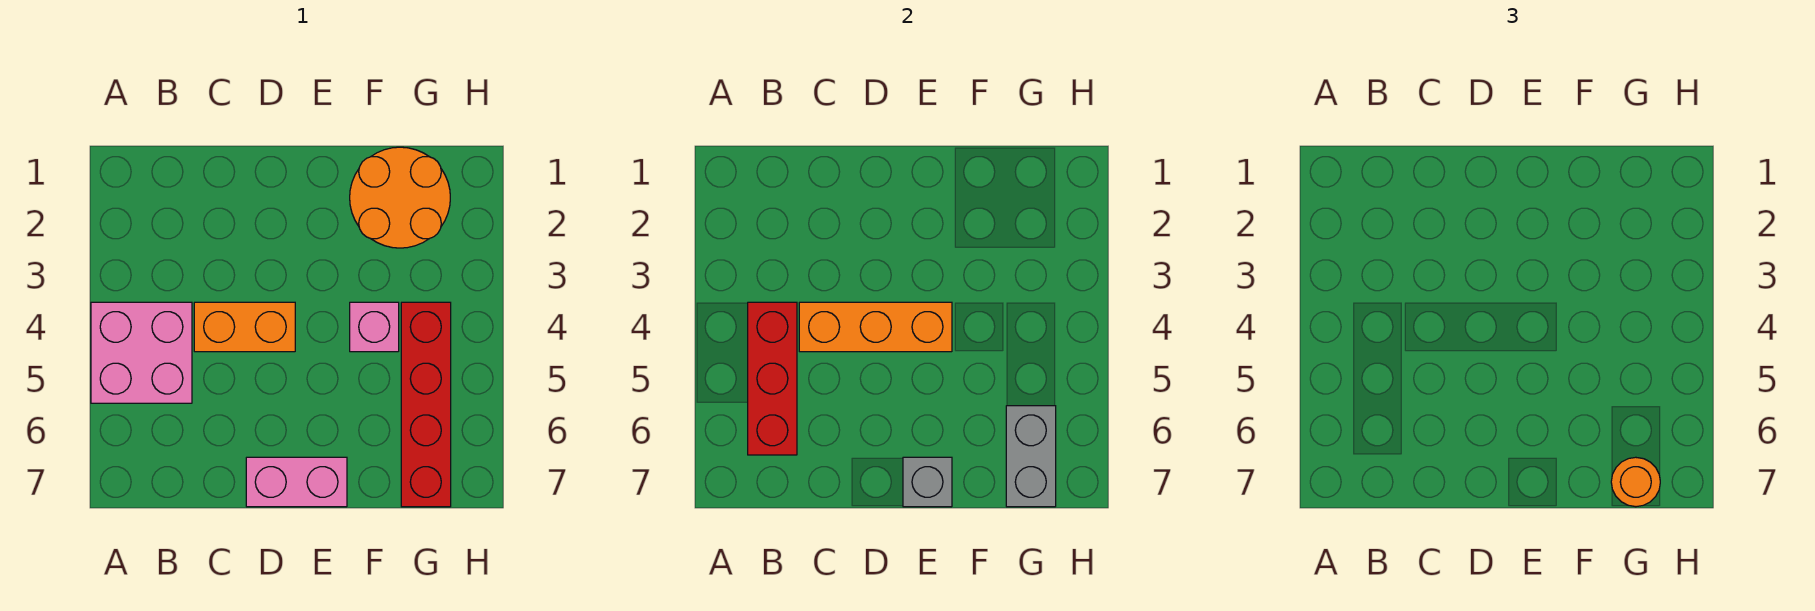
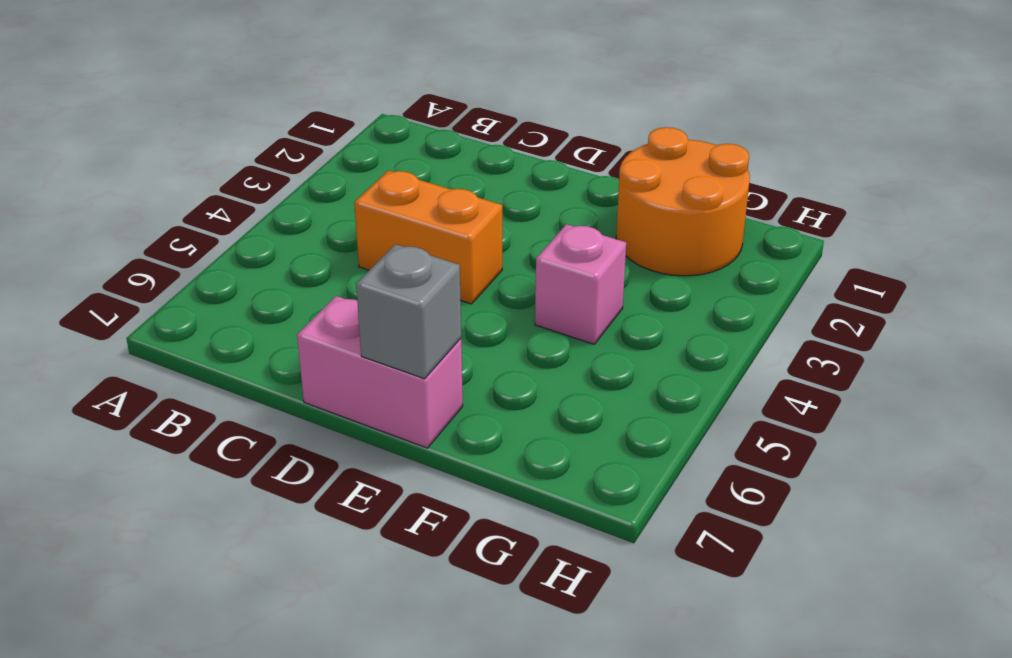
none -> pink 2x2 brick [91,302,192,403]
none -> red 1x4 brick [401,302,451,507]

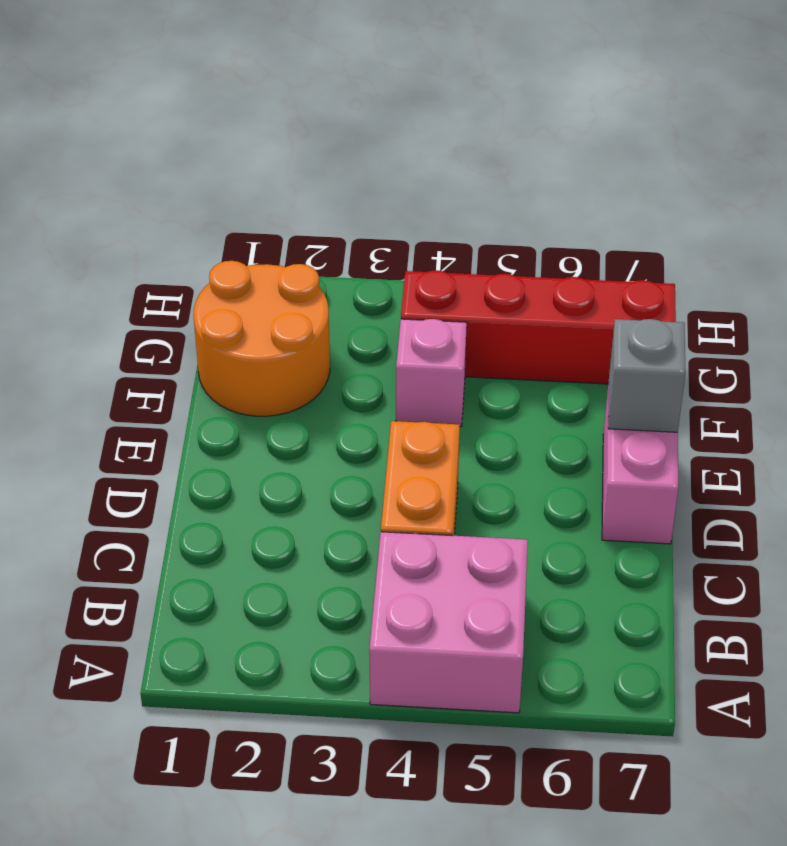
none -> red 1x3 brick [748,302,797,455]
none -> orange 1x3 brick [799,302,952,352]

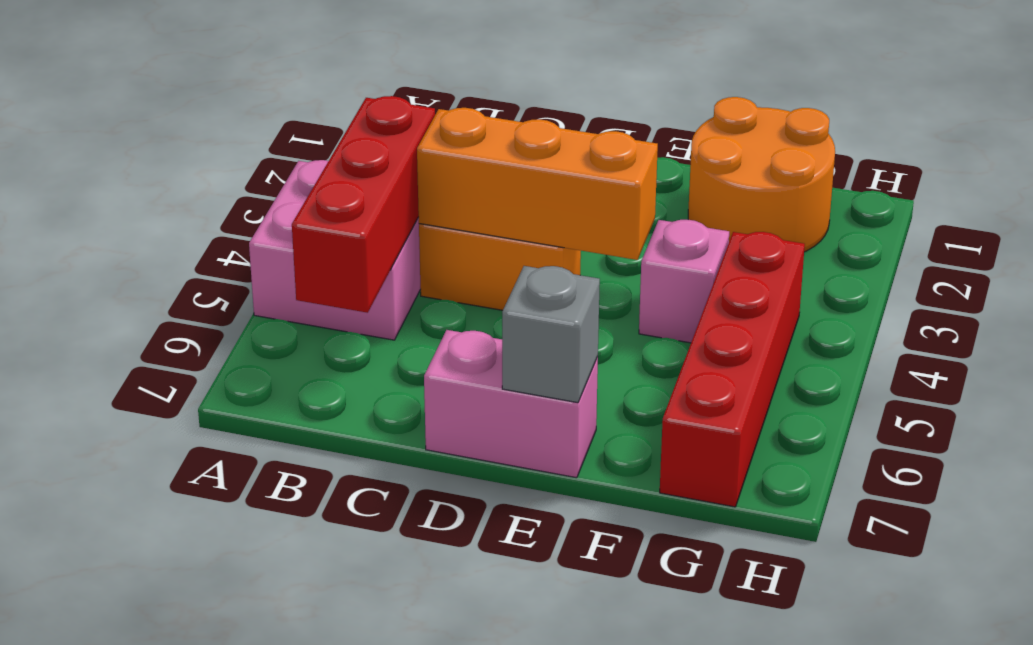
none -> grey 1x2 brick [1006,406,1056,507]
none -> orange 1x1 round brick [1611,457,1660,507]

